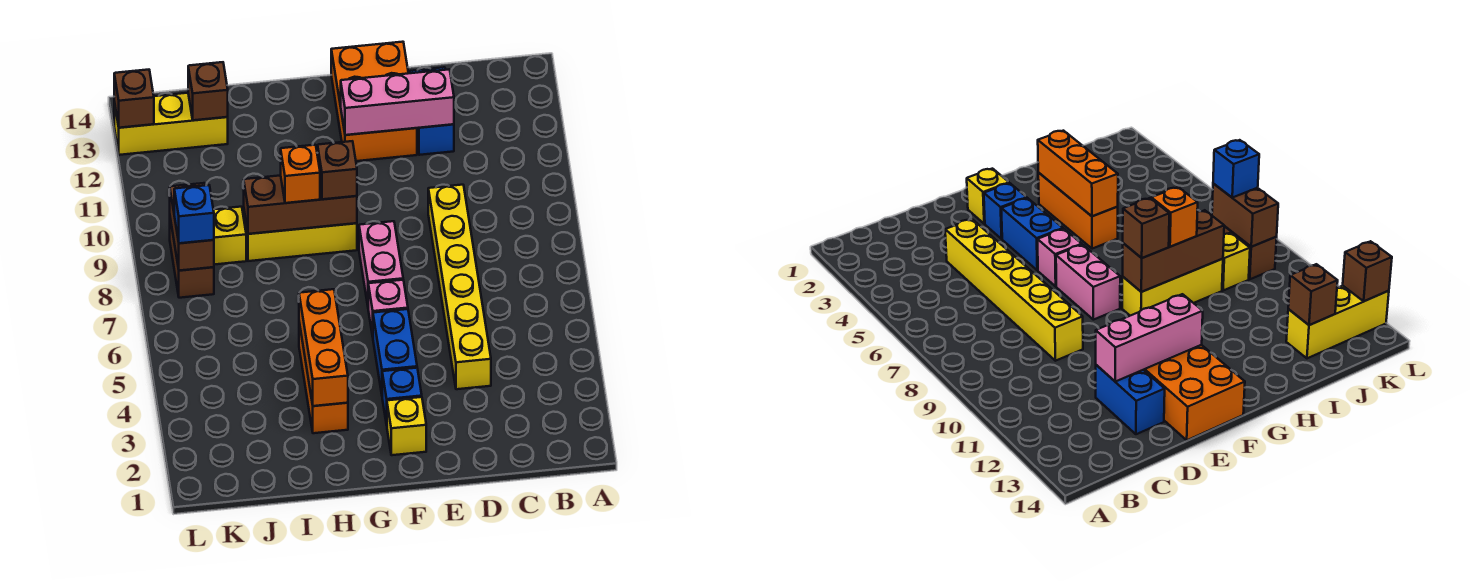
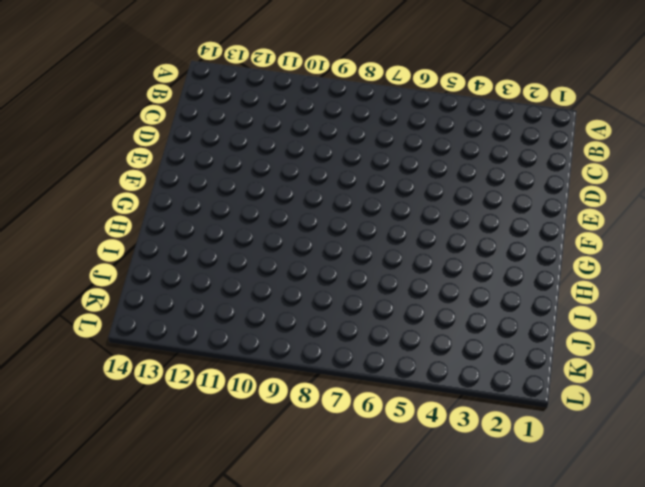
none -> yellow 1x6 brick [428,185,491,389]
none -> blue 1x2 brick [410,67,454,155]
none -> orange 2x3 brick [331,42,417,161]

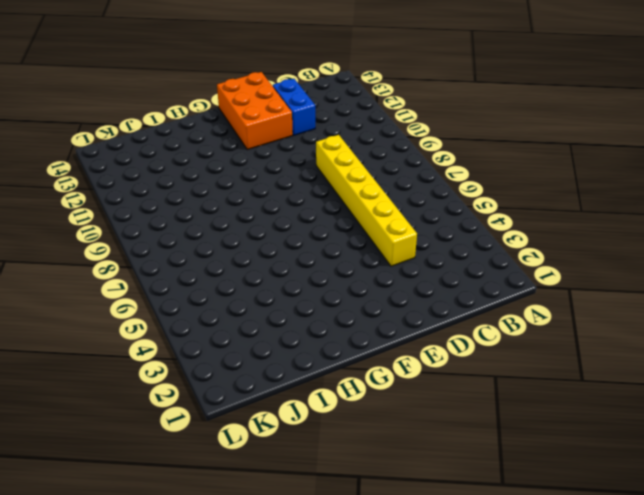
none -> yellow 1x1 brick [387,397,426,455]
none -> blue 1x1 brick [382,368,422,425]
none -> blue 1x2 brick [373,309,417,394]

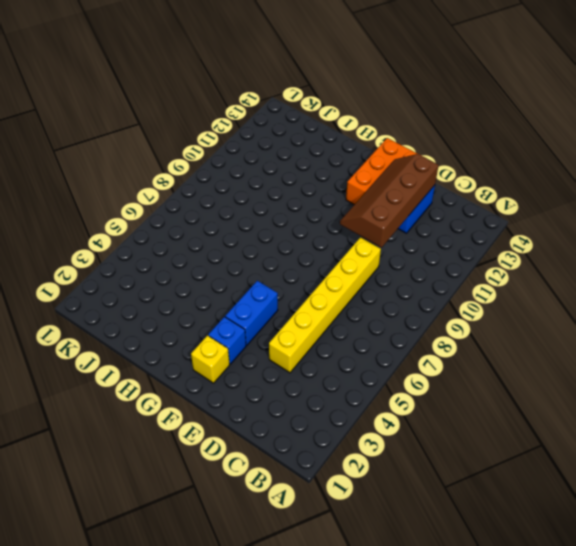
brown 2x4 slope [340,154,439,248] -> pink 1x3 brick [341,70,454,135]
none -> pink 1x1 brick [368,280,408,336]
none -> pink 1x2 brick [359,221,403,305]
none -> yellow 1x3 brick [244,212,357,261]

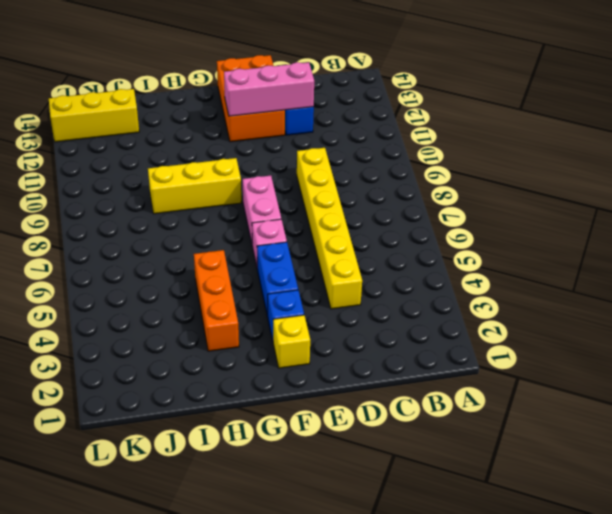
none -> yellow 1x1 brick [213,207,246,265]
none -> brown 1x2 brick [170,219,214,298]
none -> brown 1x3 brick [244,175,357,234]

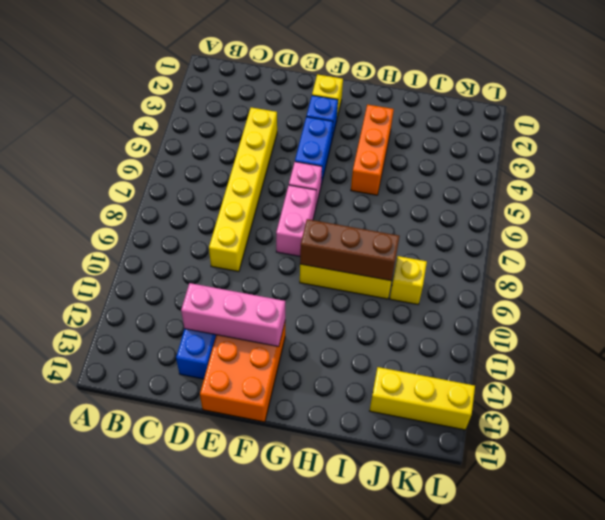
none -> brown 1x2 brick [170,219,214,298]
none -> orange 1x3 brick [299,289,348,406]
none -> brown 1x1 brick [188,62,228,120]

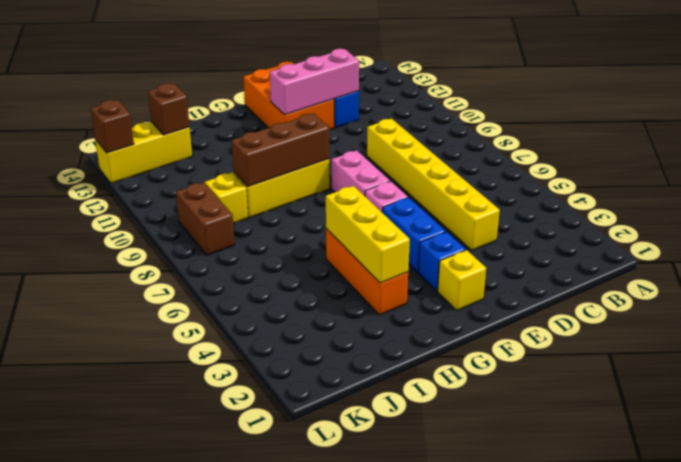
yellow 1x3 brick [326,186,410,283] -> orange 1x3 brick [299,289,348,406]
none -> brown 1x2 brick [169,183,214,271]
none -> brown 1x1 brick [318,141,357,199]
none -> orange 1x1 brick [281,145,320,203]

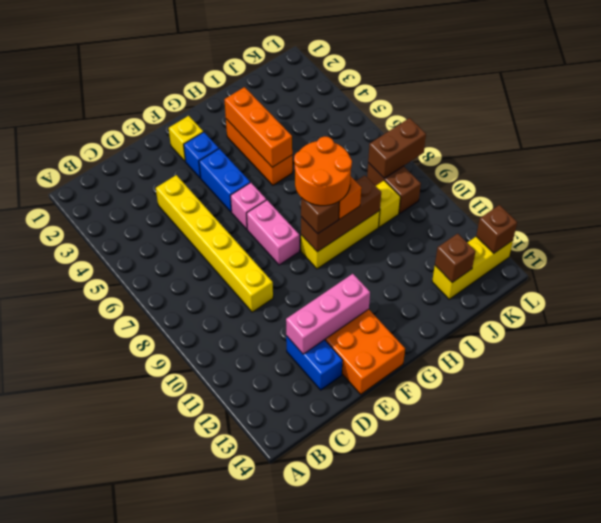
orange 2x2 round brick [294,137,352,206] -> none
brown 1x2 brick [368,118,426,178] -> brown 1x2 brick turned to [169,183,214,271]
none -> blue 1x1 brick [174,185,214,243]

